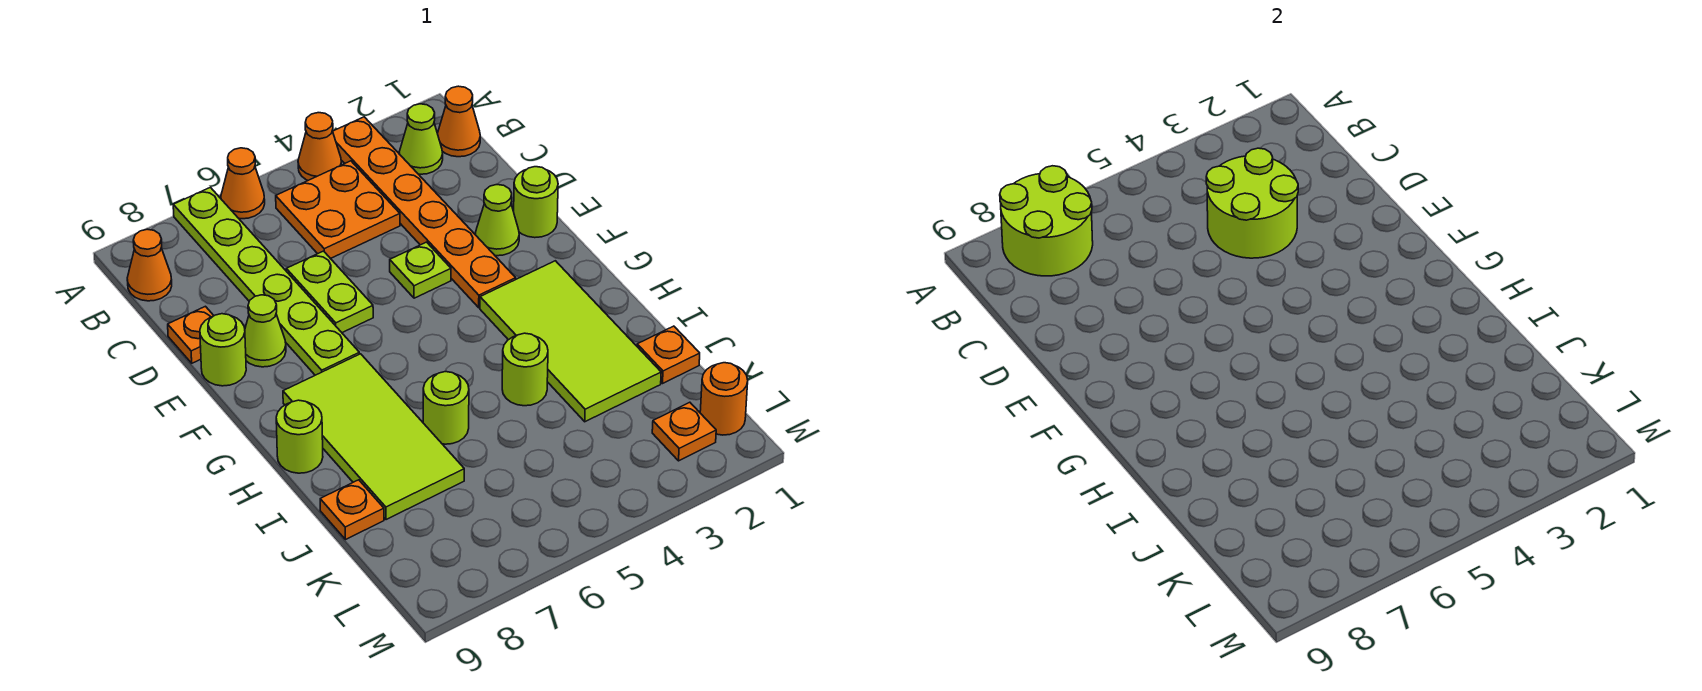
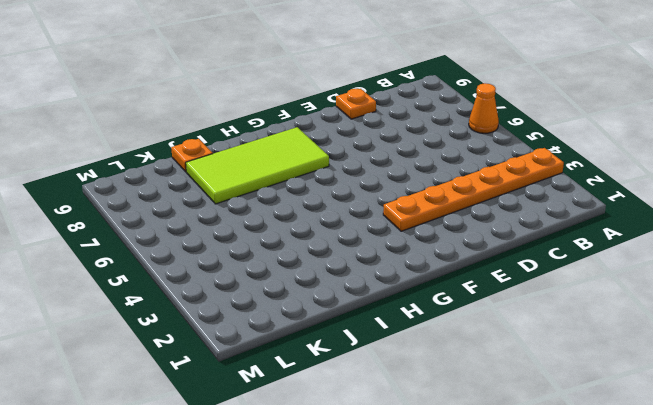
none -> orange 1x1 cone [298,113,341,180]
none -> lime 1x6 plate [173,187,359,375]
none -> orange 1x1 cone [437,86,480,157]

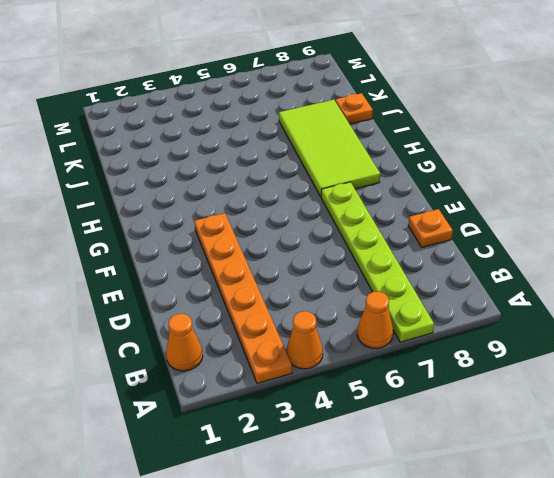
none -> lime 1x1 cone [399,104,443,174]
none -> orange 2x2 plate [276,161,400,259]
none -> orange 1x1 cone [127,229,172,301]

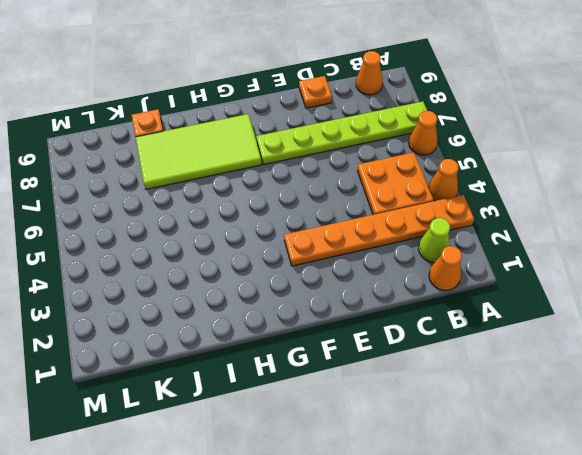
none -> lime 1x2 plate [286,251,373,333]
none -> lime 1x1 round brick [514,167,558,238]
none -> lime 1x1 cone [475,185,519,256]

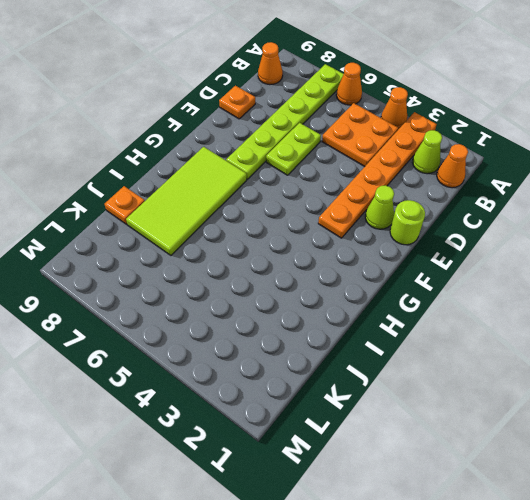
none -> lime 1x1 plate [390,242,451,298]
none -> lime 1x1 cone [245,295,286,367]
none -> lime 1x1 round brick [200,314,246,386]

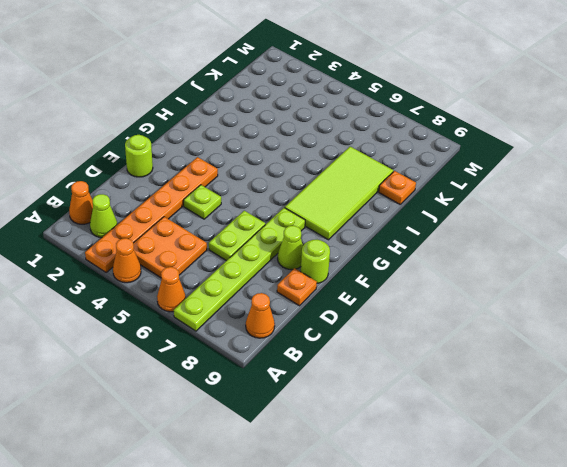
none -> lime 1x1 cone [475,185,519,256]
none -> lime 2x4 tile [480,261,661,422]
none -> lime 1x1 round brick [276,400,323,473]

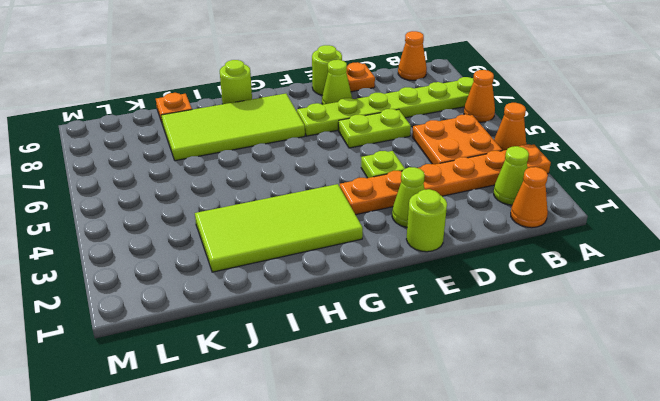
none -> lime 1x1 round brick [502,333,548,406]
none -> lime 1x1 round brick [423,372,469,444]
none -> orange 1x1 plate [637,326,700,383]

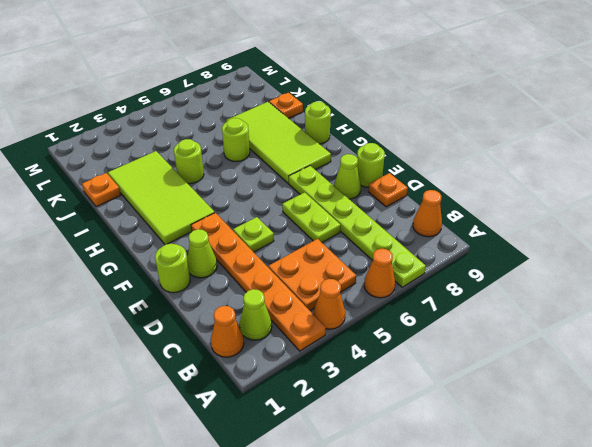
none -> orange 1x1 round brick [700,363,748,435]
none -> orange 1x1 plate [652,402,716,461]
none -> lime 2x2 round brick [1000,166,1093,276]

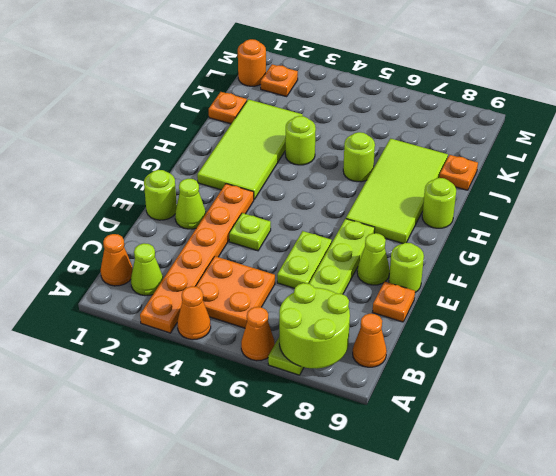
none -> lime 2x2 round brick [1206,148,1298,258]

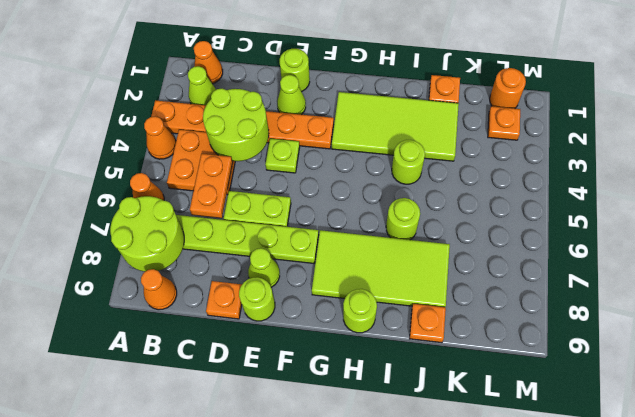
orange 1x2 plate [190,154,233,218] -> none

